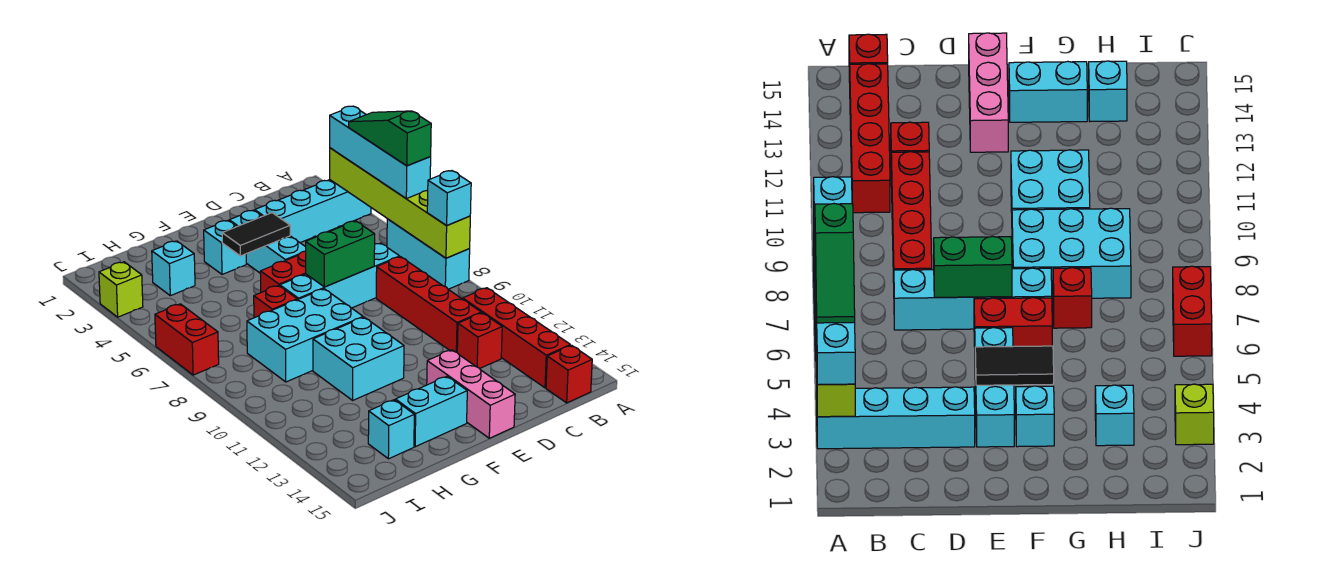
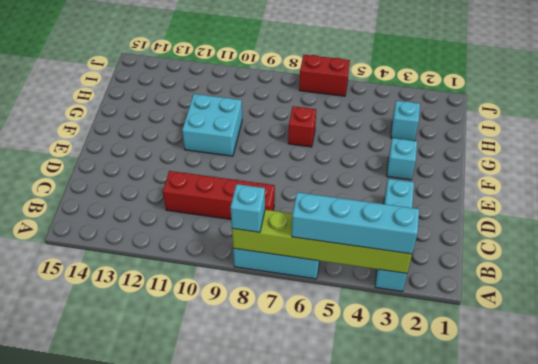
none -> red 1x4 brick [463,288,570,388]
none -> red 1x1 brick [546,345,592,403]
none -> cyan 1x4 brick [280,243,400,308]

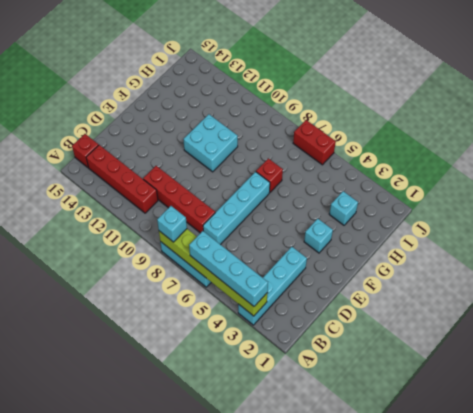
none -> red 1x1 brick [457,313,502,369]
none -> cyan 1x3 brick [229,210,306,273]
none -> red 1x2 brick [260,251,306,292]

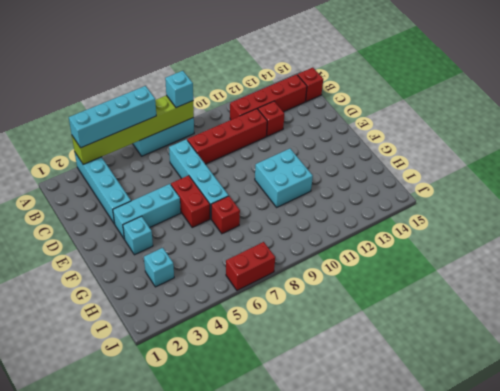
none -> pink 1x3 brick [427,350,515,438]
none -> cyan 2x3 brick [247,289,363,382]
none -> cyan 1x2 brick [395,376,467,447]

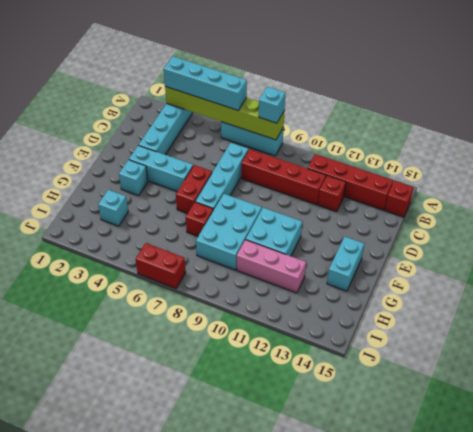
pink 1x3 brick [237,240,306,293] -> pink 1x3 brick moved to [427,350,515,438]
none -> cyan 1x1 brick [368,400,414,459]
none -> lime 1x1 brick [99,262,143,317]
none -> green 1x2 brick [306,221,375,287]

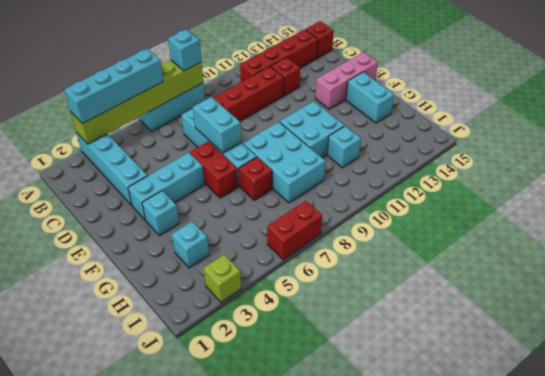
cyan 1x2 brick [193,97,241,153] -> green 1x2 brick [306,221,375,287]
cyan 1x1 brick [327,126,361,168] -> cyan 1x1 brick moved to [368,400,414,459]
none -> black 1x2 tile [222,213,290,256]
none -> green 1x3 slope [349,111,431,166]

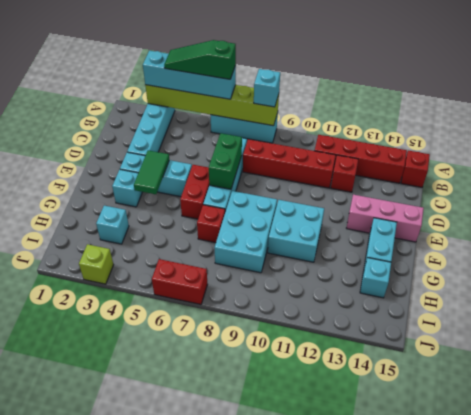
green 1x2 tile [134,150,169,194] -> black 1x2 tile [222,213,290,256]

